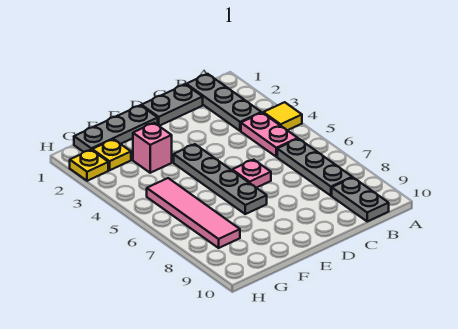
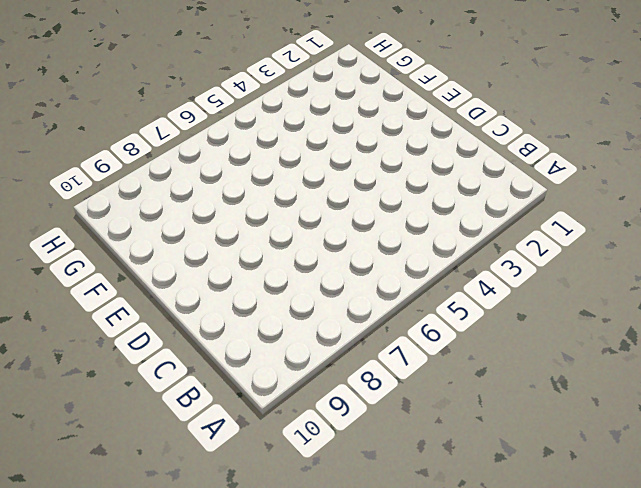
none -> yellow 1x1 tile [263,102,302,130]
none -> grey 1x3 plate [186,74,261,131]
none -> pink 1x2 plate [241,113,298,157]

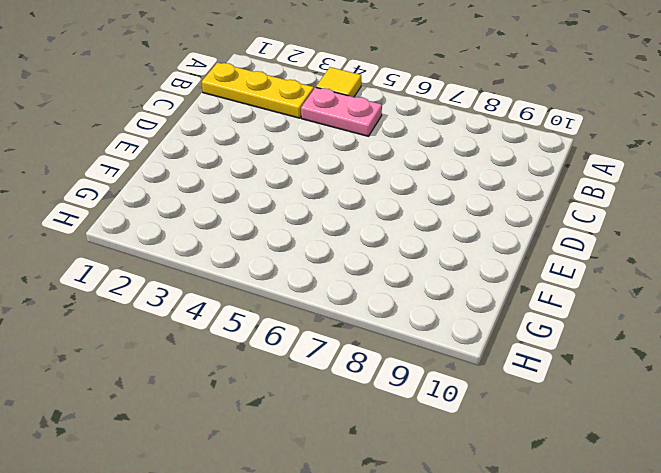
yellow 1x3 plate [202,62,314,118] -> grey 1x3 plate [186,74,261,131]
none -> grey 1x3 plate [277,139,352,196]
none -> grey 1x2 plate [332,177,389,221]
none -> grey 1x2 plate [141,84,203,126]

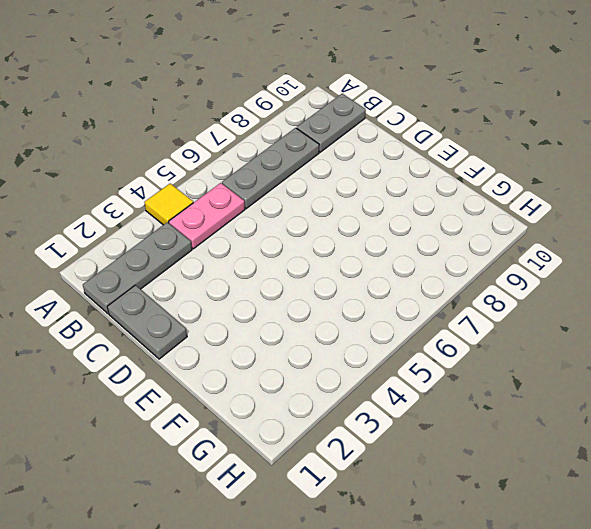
none -> pink 1x1 plate [232,160,271,188]
none -> grey 1x3 plate [74,105,158,152]
none -> grey 1x4 plate [174,144,267,214]

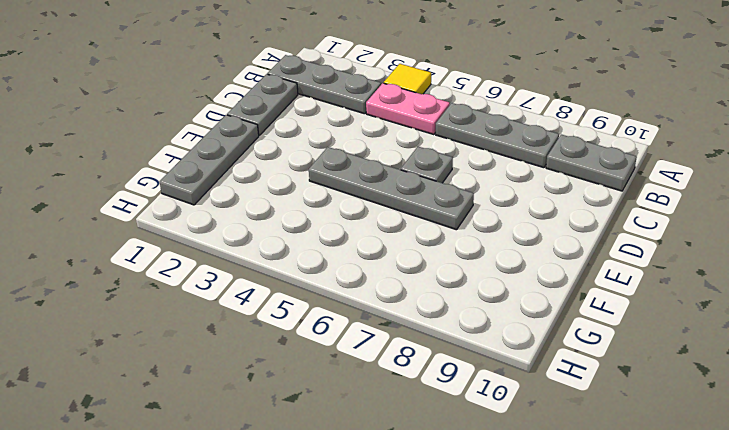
grey 1x1 plate [401,147,453,183] -> pink 1x1 plate [232,160,271,188]
none -> pink 1x1 brick [133,123,172,173]
none -> yellow 1x1 plate [92,139,131,170]
none -> pink 1x4 tile [147,178,240,248]

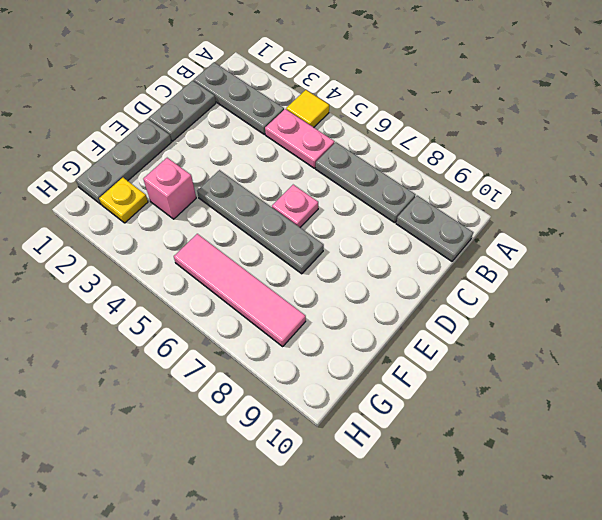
none -> yellow 1x1 plate [70,150,108,181]

